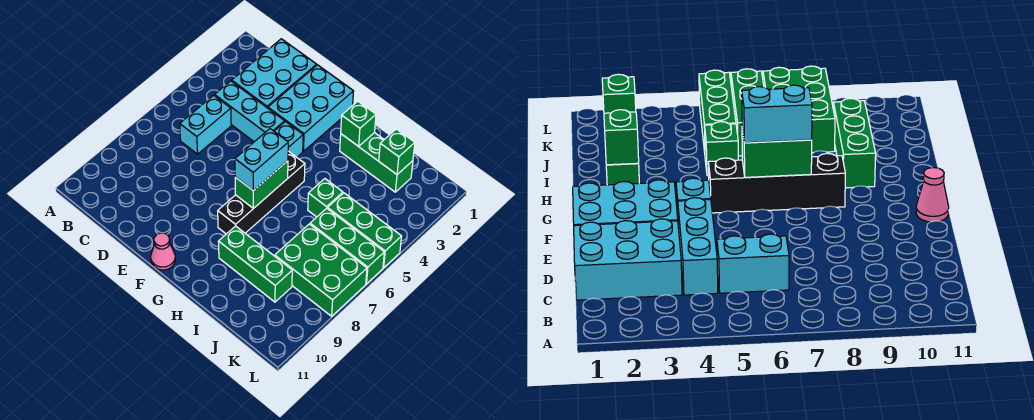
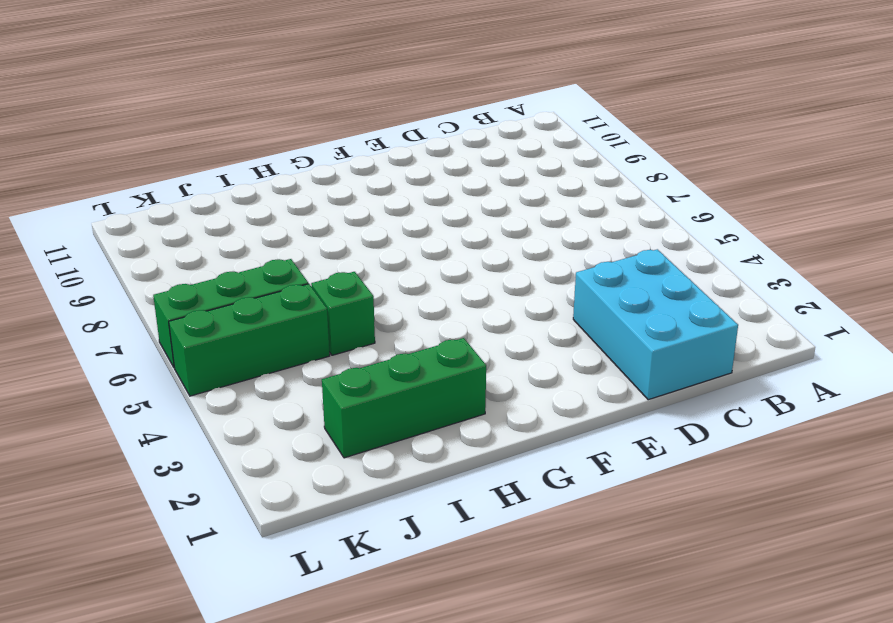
none -> cyan 1x3 brick [215,81,285,142]
none -> cyan 1x2 brick [180,95,231,154]
none -> cyan 2x3 brick [268,65,353,151]

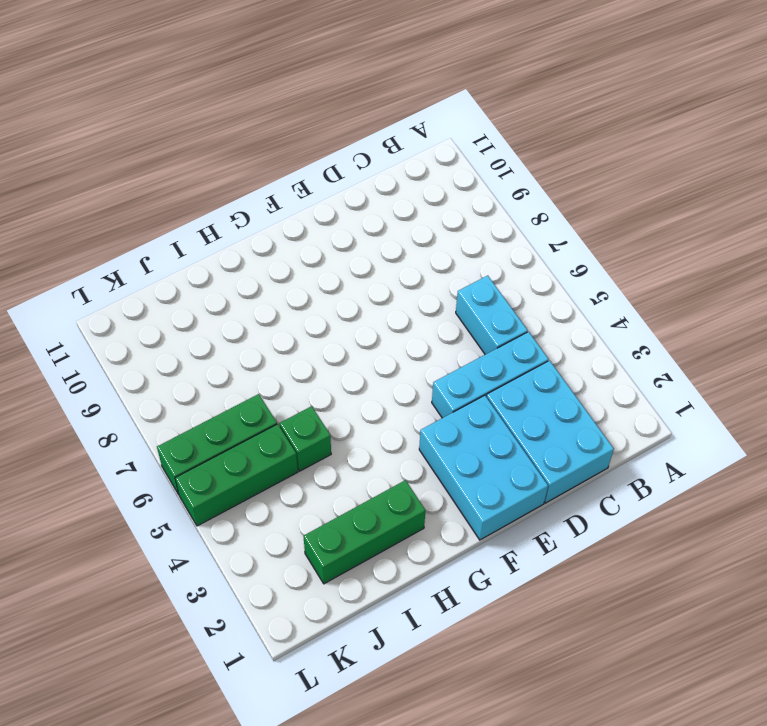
none -> cyan 1x1 brick [274,122,303,157]
none -> pink 1x1 cone [151,233,175,270]
none -> black 1x4 brick [218,151,305,234]

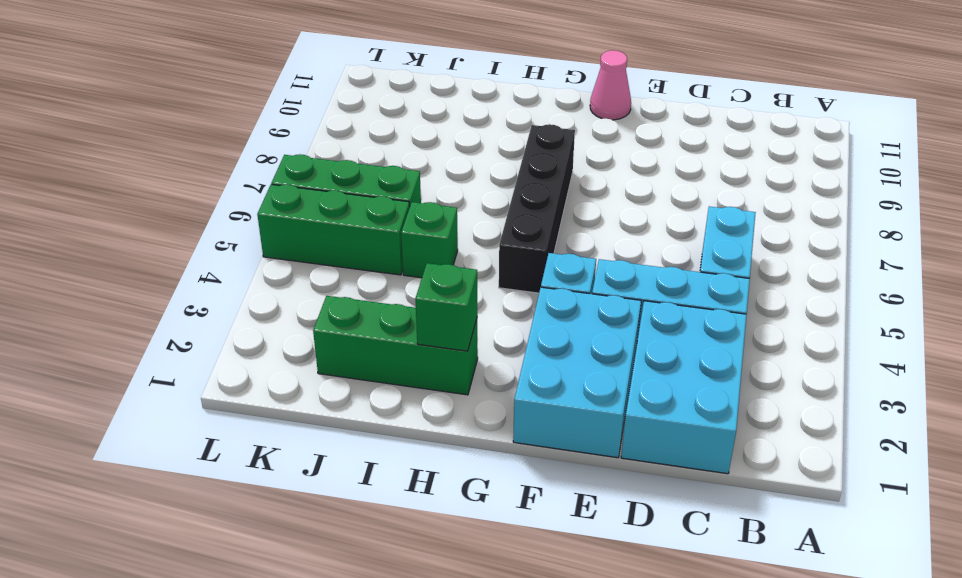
none -> green 1x3 brick [218,226,292,302]
none -> green 2x3 brick [275,224,367,316]
none -> green 1x2 brick [235,161,288,209]

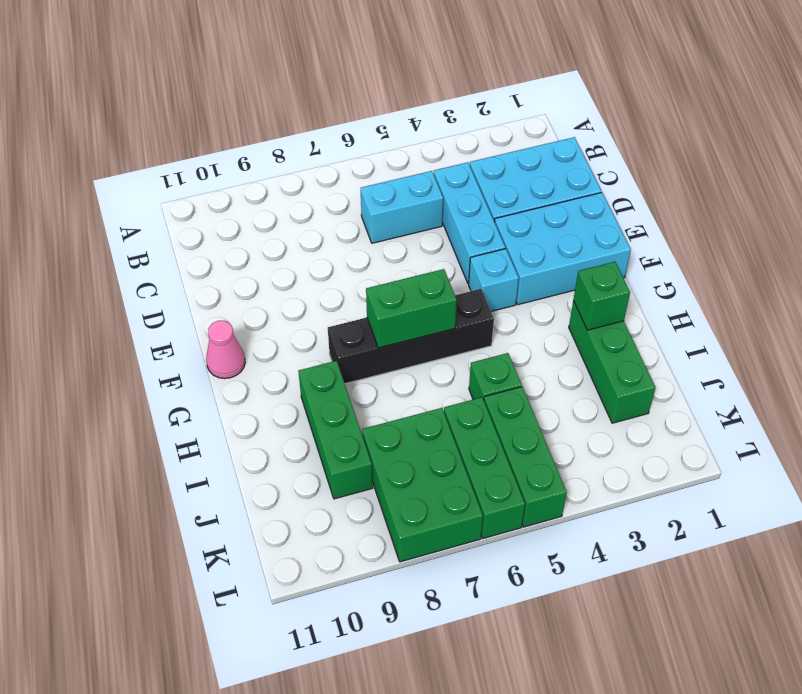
none -> green 1x1 brick [379,129,415,174]
none -> cyan 1x2 brick [235,129,288,191]

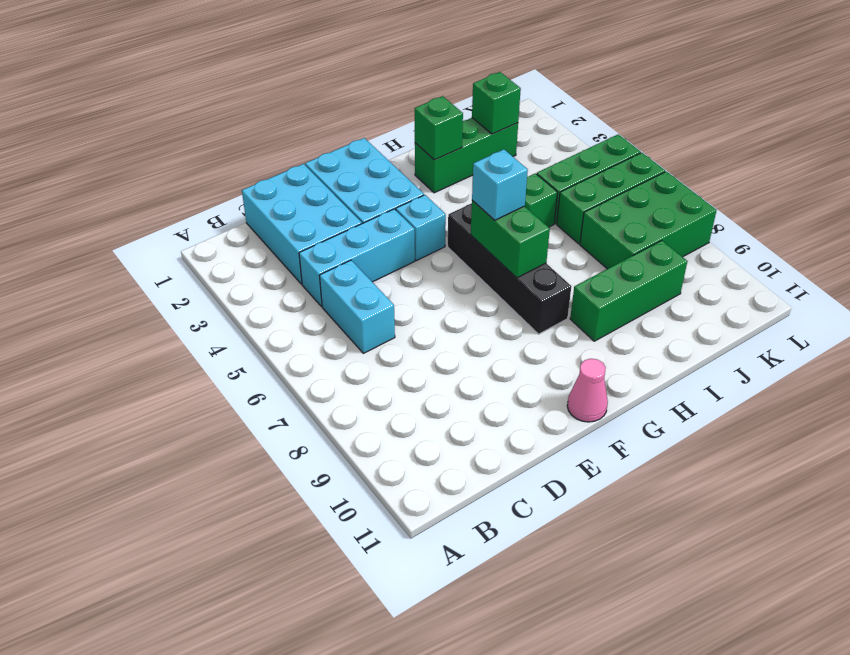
cyan 1x1 brick [472,149,528,220] -> cyan 1x2 brick [235,129,288,191]

